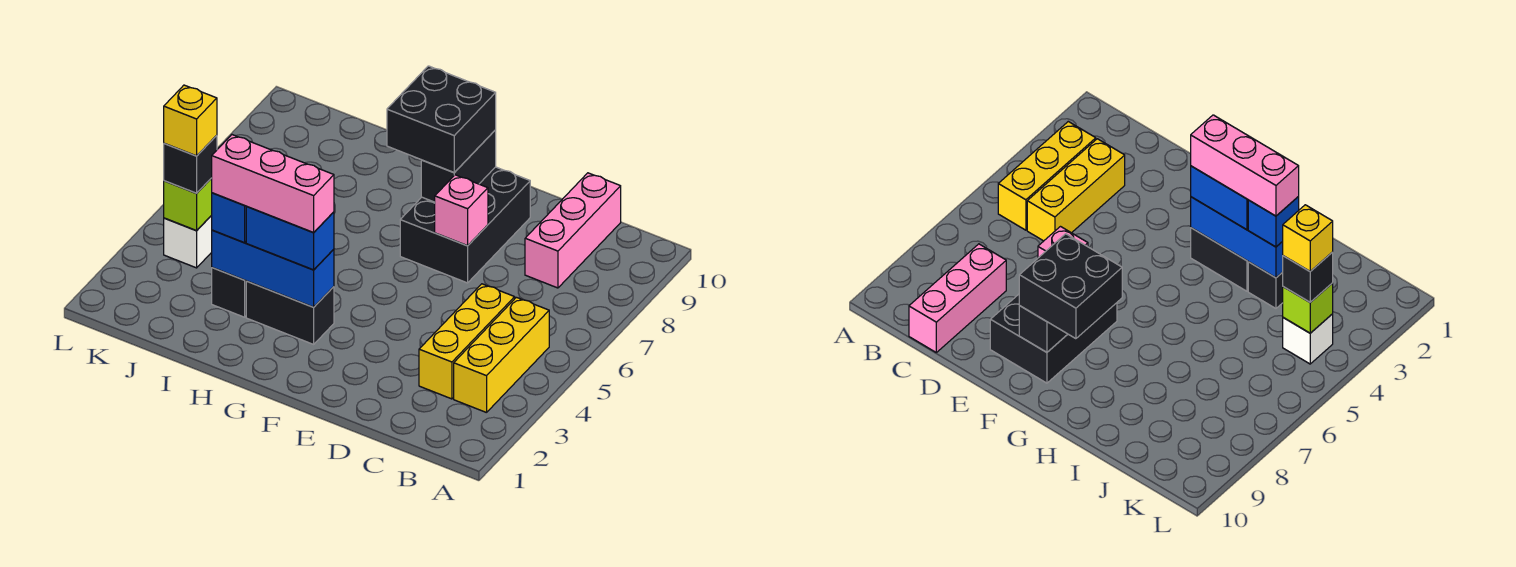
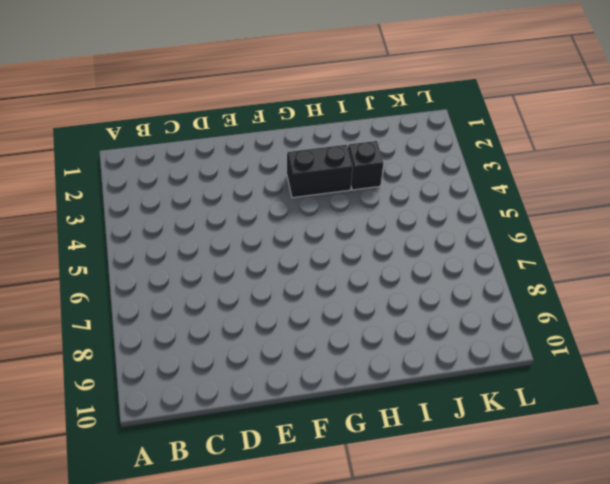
none -> yellow 1x3 brick [454,297,549,413]
none -> yellow 1x3 brick [419,284,515,399]
none -> pink 1x3 brick [525,173,621,288]

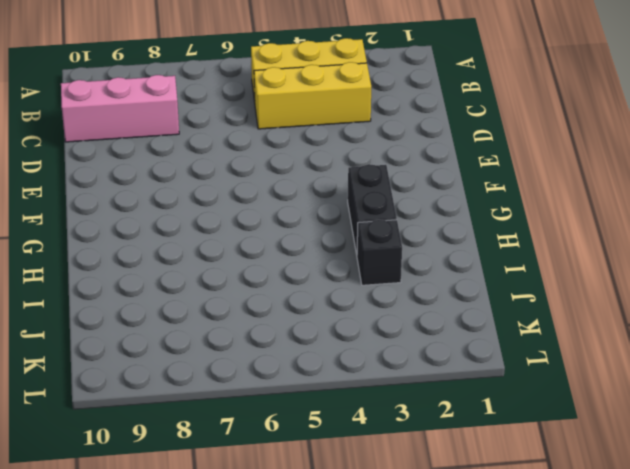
none -> black 2x3 brick [400,167,530,283]
none -> white 1x1 brick [164,216,212,268]
none -> pink 1x1 brick [435,175,488,246]

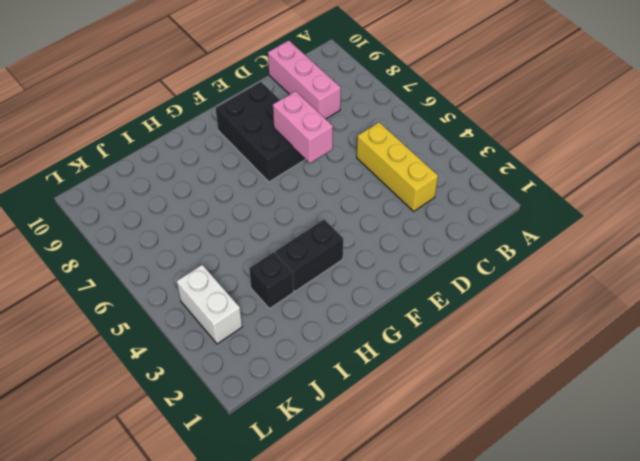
pink 1x2 brick [273,91,333,163] -> pink 1x1 brick [435,175,488,246]
white 1x2 brick [177,265,242,344] -> white 1x1 brick [164,216,212,268]
none -> yellow 1x3 brick [454,297,549,413]
none -> black 1x2 brick [421,130,496,202]
none -> blue 1x3 brick [212,230,334,307]

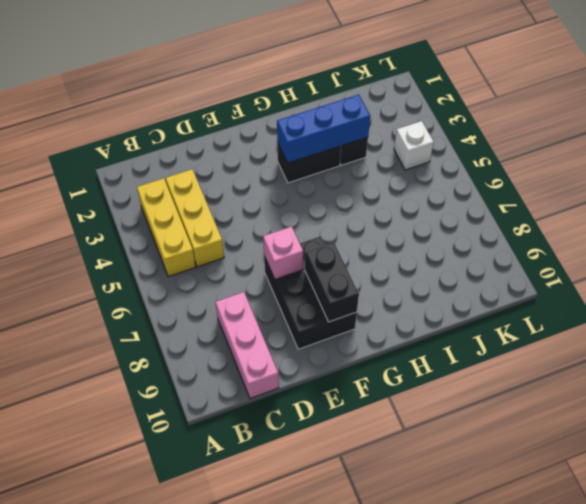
none -> lime 1x1 brick [164,178,212,231]
none -> black 2x2 brick [387,66,496,172]
none -> blue 1x2 brick [246,207,334,270]

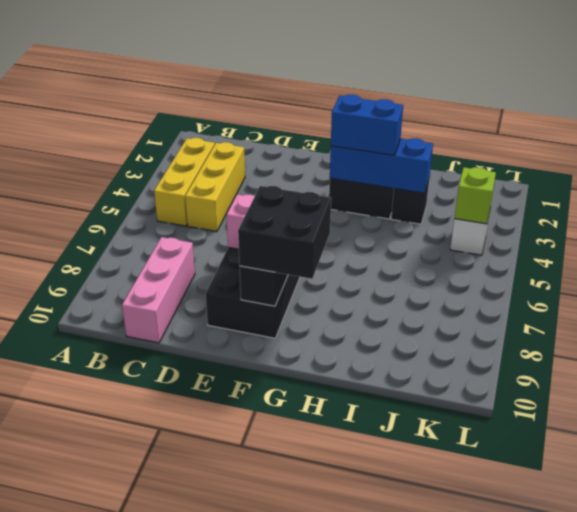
none -> blue 1x1 brick [211,193,247,243]
none -> black 1x1 brick [164,135,217,193]
none -> pink 1x3 brick [212,135,334,233]

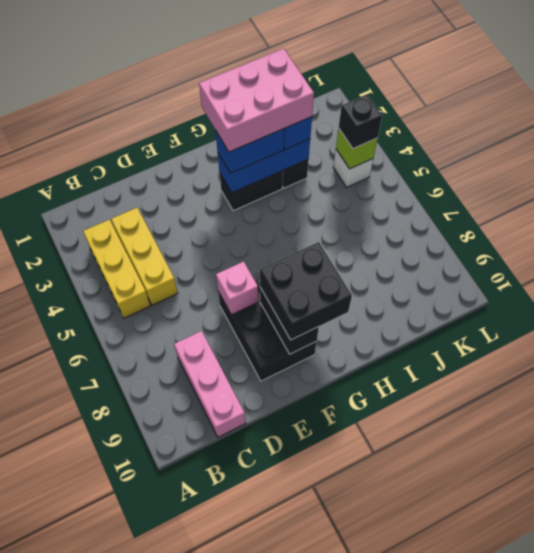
pink 2x3 brick [199,49,314,152] -> pink 1x3 brick [212,135,334,233]
none -> yellow 1x1 brick [164,85,217,156]

